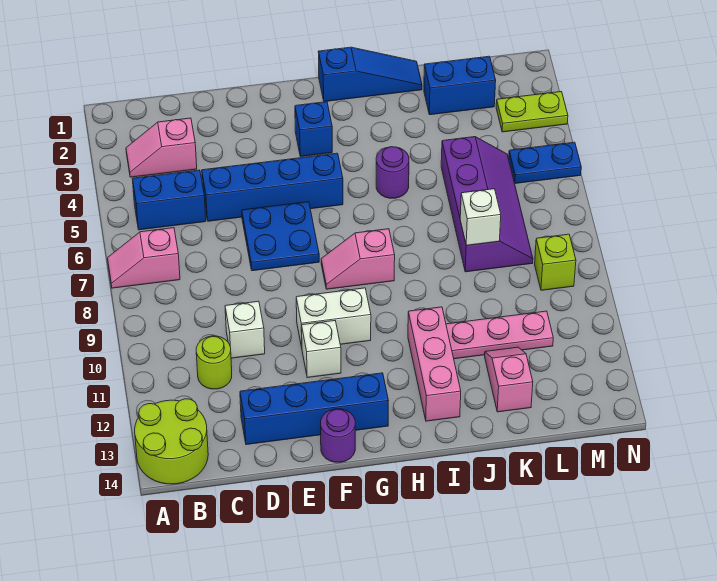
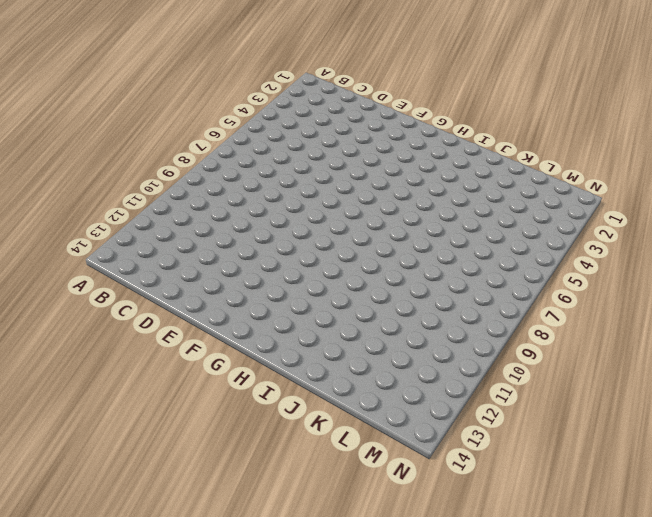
none -> pink 1x2 slope [108,228,180,288]
none -> lime 2x2 round brick [135,399,208,484]
none -> pink 1x2 slope [126,118,197,177]

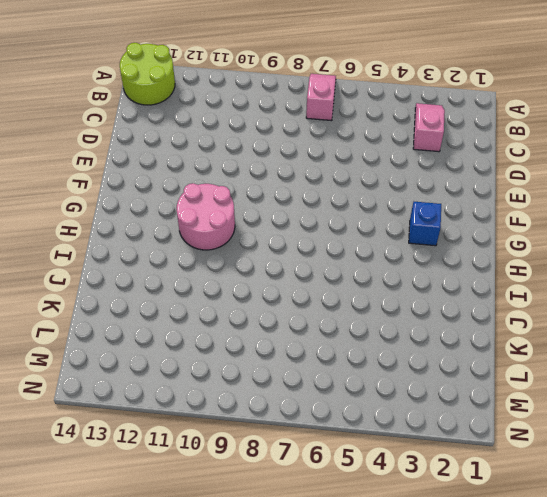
pink 2x2 round brick [177,183,235,250] -> white 1x2 brick [296,288,371,347]
none -> blue 1x2 brick [133,170,206,230]
none -> lime 1x1 round brick [196,336,232,389]
none -> blue 1x4 brick [202,153,343,221]

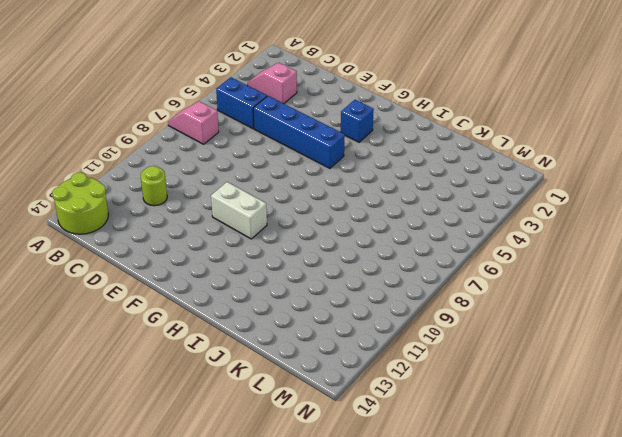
none -> white 1x1 brick [225,301,265,358]
none -> blue 1x4 brick [240,373,388,445]
none -> blue 2x2 plate [242,202,319,271]

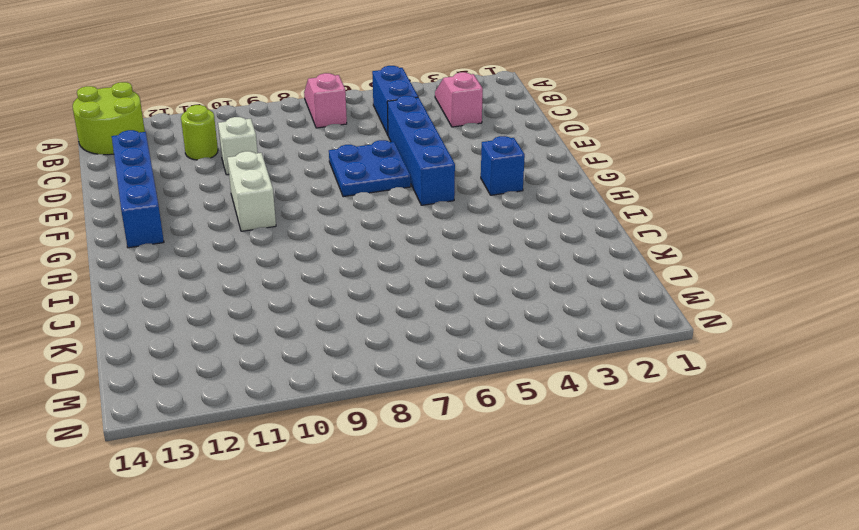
none -> white 1x1 brick [302,321,341,378]
none -> purple 1x1 round brick [321,409,355,462]
none -> pink 1x2 slope [321,229,395,289]

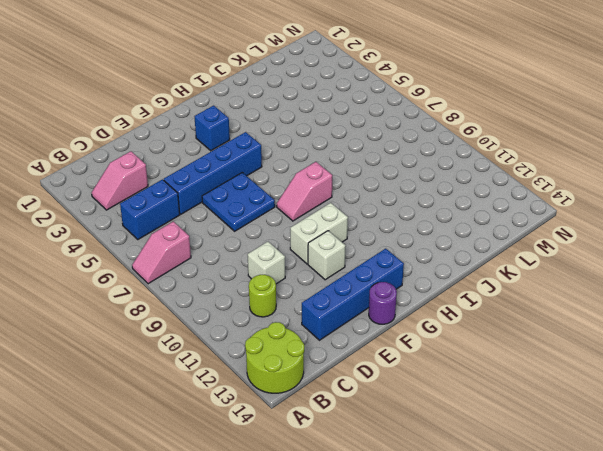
none -> blue 1x3 slope [318,47,422,102]
none -> purple 1x1 round brick [376,147,409,198]
none -> pink 1x3 brick [408,307,461,421]

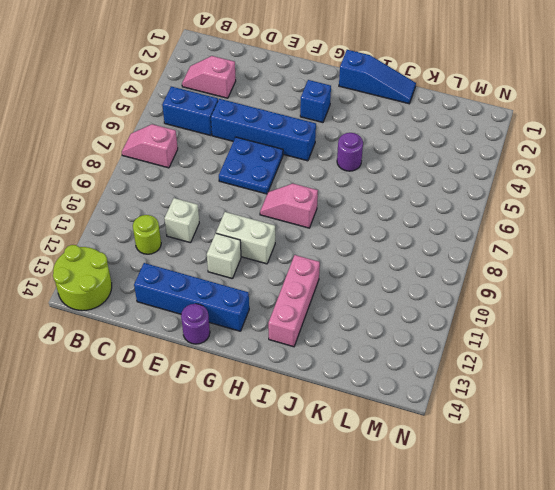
none -> pink 1x3 plate [446,311,553,359]
none -> blue 1x2 brick [424,56,496,115]
none -> purple 2x4 slope [441,137,533,272]

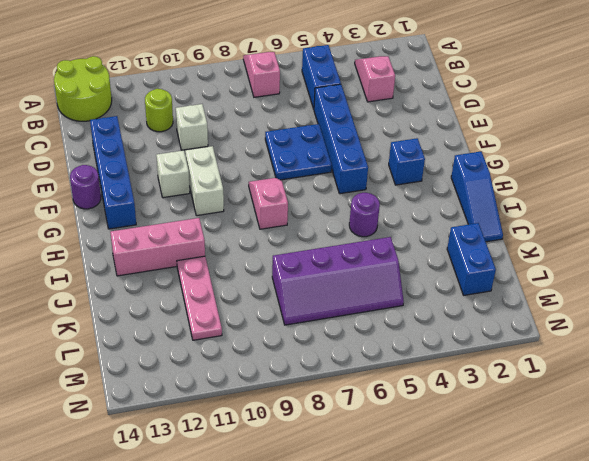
none -> pink 1x2 slope [485,347,533,412]
none -> lime 1x2 plate [496,92,568,132]
none -> blue 1x2 plate [509,142,581,184]

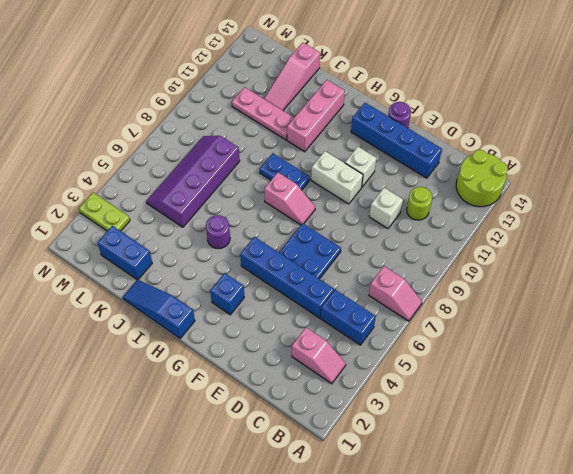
blue 1x2 plate [260,153,310,190] -> blue 1x2 plate moved to [509,142,581,184]
pink 1x3 slope [264,43,320,110] -> pink 1x2 slope [485,347,533,412]
none -> lime 1x1 brick [535,234,576,290]
none -> white 1x1 brick [460,189,501,245]

